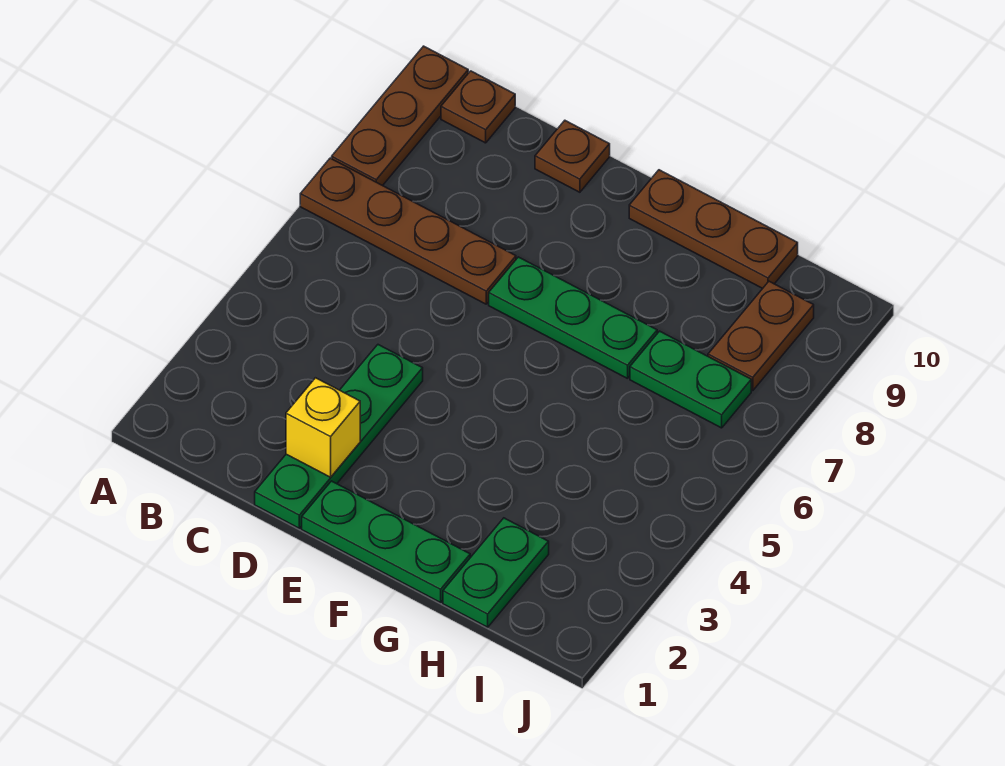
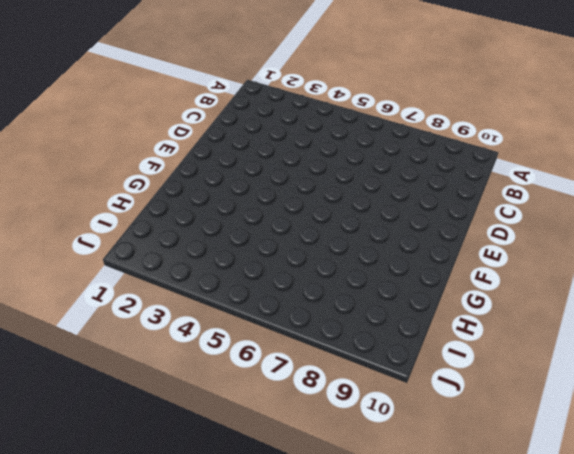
none -> brown 1x4 plate [300,158,516,304]
none -> brown 1x3 plate [332,46,468,186]
none -> brown 1x1 plate [441,71,515,143]

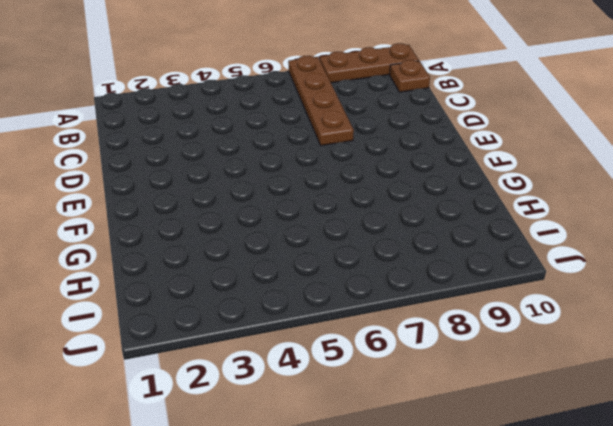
none -> green 1x4 plate [255,345,423,528]
none -> brown 1x1 plate [535,121,610,192]
none -> green 1x3 plate [302,481,470,603]

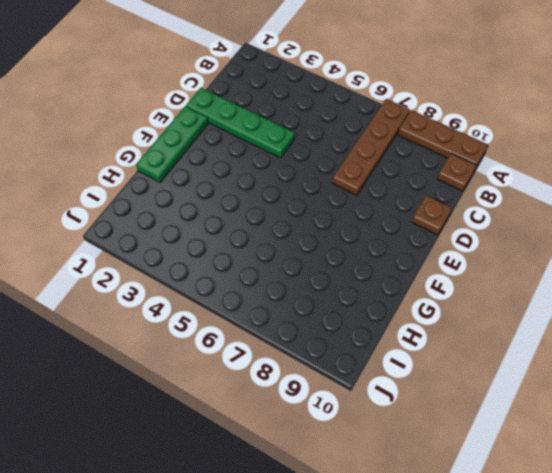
none -> green 1x3 plate [489,257,657,379]
none -> brown 1x3 plate [629,170,798,288]
none -> green 1x2 plate [443,518,549,627]

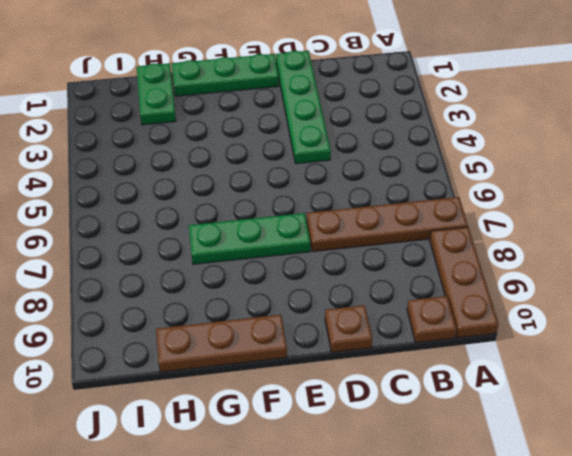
none -> green 1x2 plate [630,331,751,428]
none -> brown 1x2 plate [708,281,814,391]
none -> yellow 1x1 brick [286,378,360,477]

